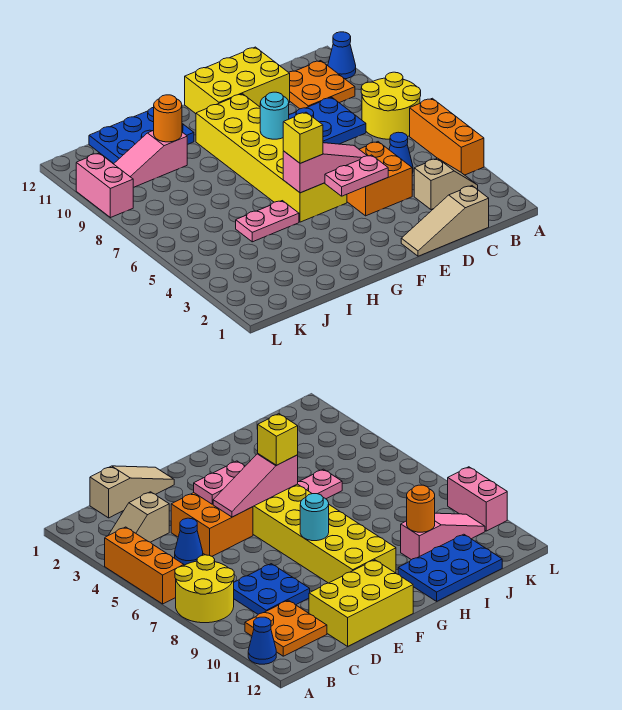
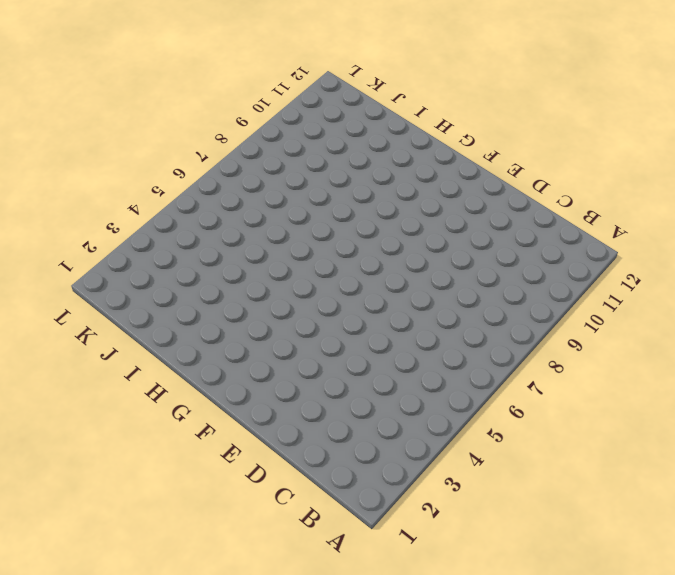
none -> orange 1x3 brick [410,98,484,175]
none -> yellow 2x2 round brick [361,72,421,139]
none -> blue 1x1 cone [328,32,356,79]

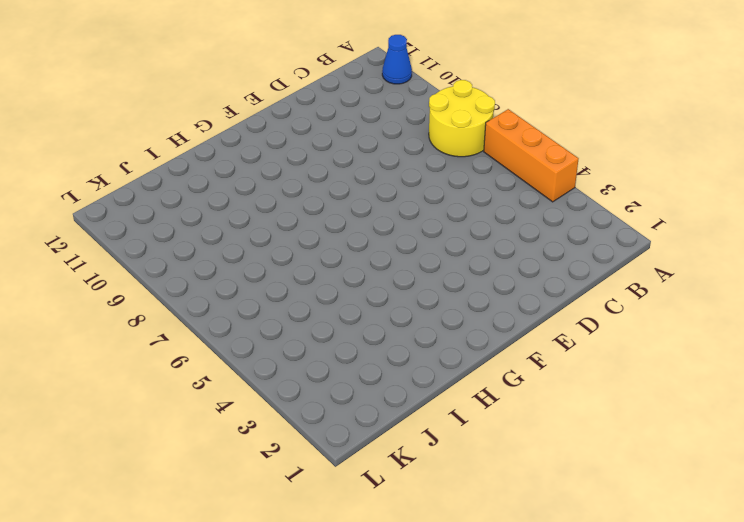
none -> tan 1x2 slope [414,158,478,210]
none -> orange 2x2 plate [289,61,355,109]
none -> tan 1x3 slope [401,186,489,256]

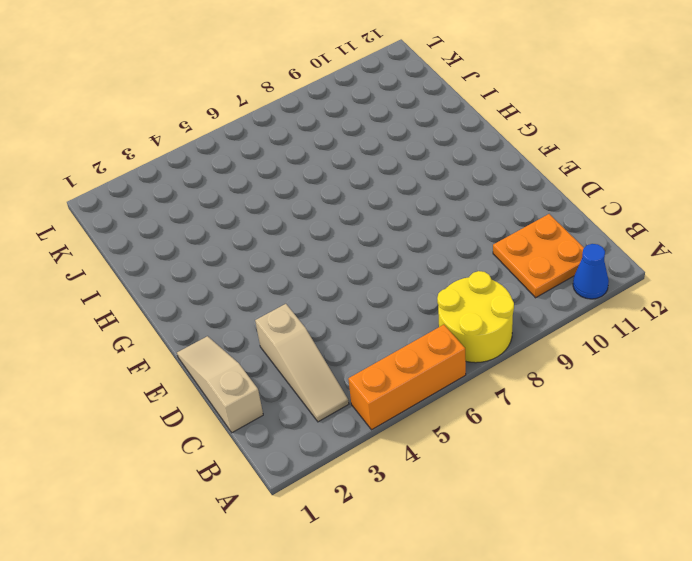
tan 1x3 slope [255,304,349,422] -> tan 1x2 slope [414,158,478,210]
none -> blue 1x1 cone [389,132,413,173]
none -> blue 2x2 plate [289,97,366,144]
none -> orange 2x2 brick [347,142,412,216]

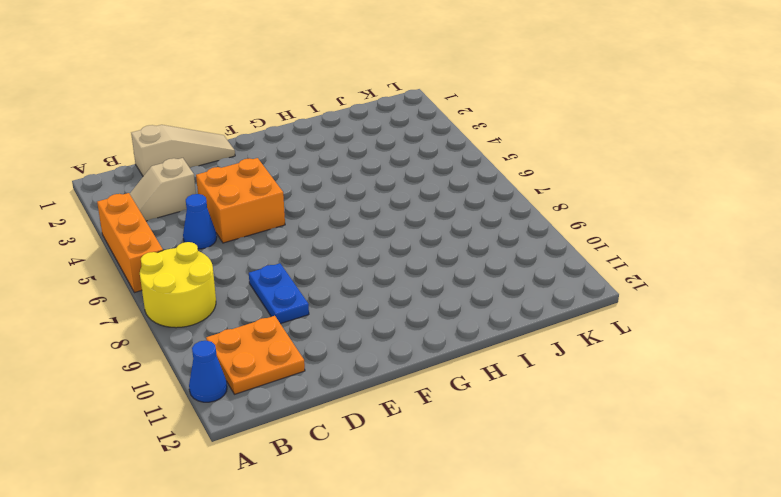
blue 1x2 plate [249,263,309,324] -> blue 2x2 plate [289,97,366,144]
none -> yellow 2x3 brick [185,47,290,114]
none -> yellow 2x6 brick [196,94,347,222]
none -> pink 1x2 plate [236,201,299,242]

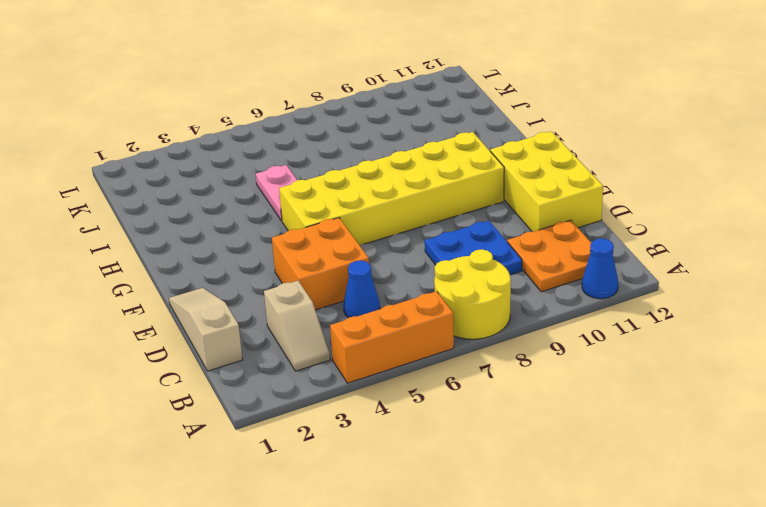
none -> blue 2x3 plate [89,108,194,164]
none -> pink 1x3 slope [114,130,187,187]
none -> pink 1x2 brick [76,153,133,218]

